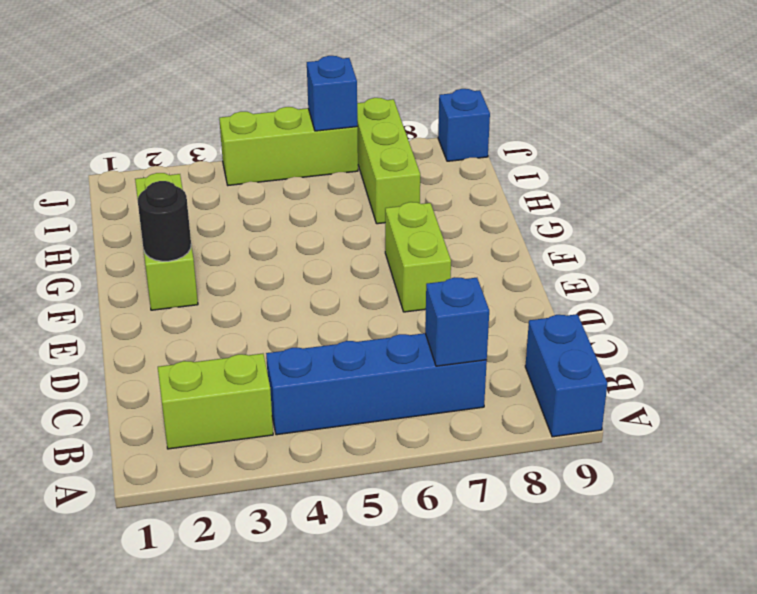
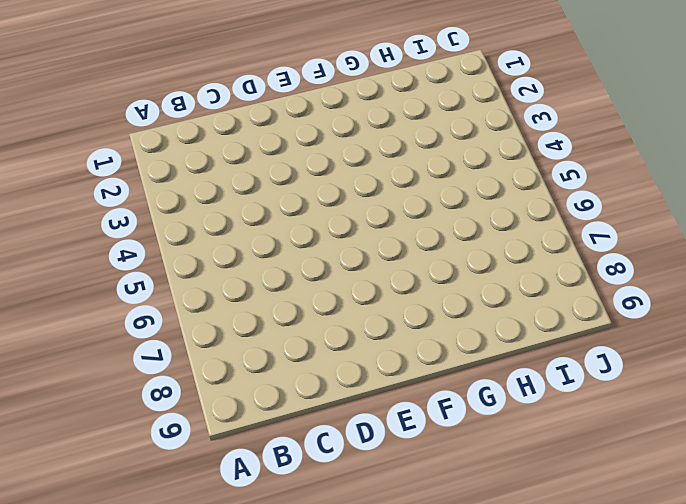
none -> blue 1x2 brick [525,314,607,437]
none -> lime 1x2 brick [158,354,273,449]

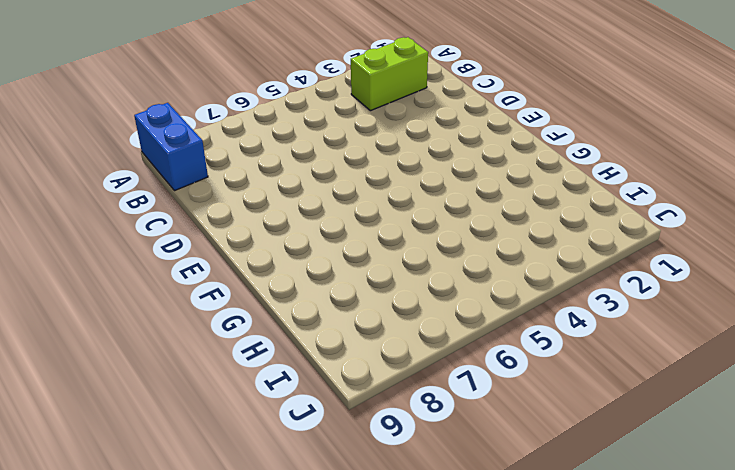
none -> blue 1x4 brick [266,333,487,435]
none -> lime 1x2 brick [385,202,451,312]

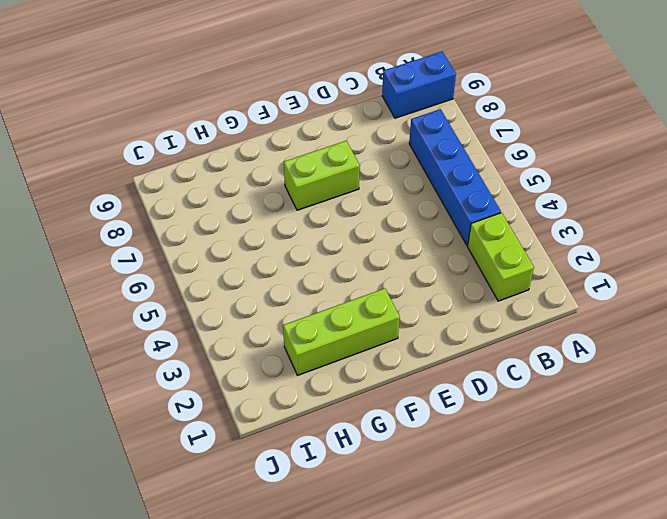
none -> lime 1x3 brick [357,98,420,224]
none -> lime 1x3 brick [219,107,358,185]

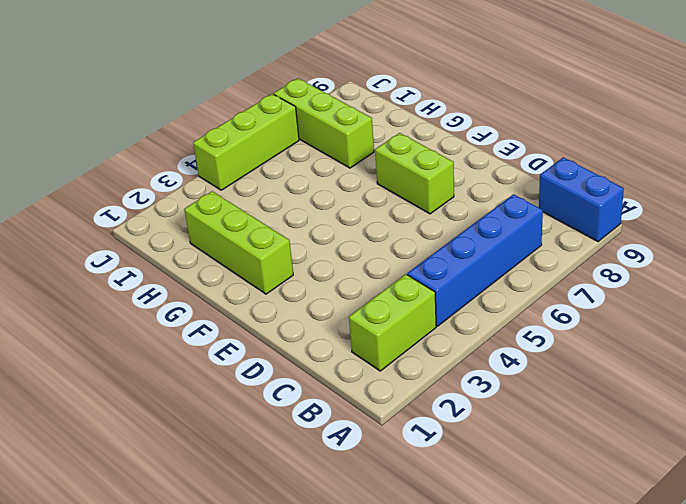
none -> blue 1x1 brick [438,89,490,161]
none -> blue 1x1 brick [425,277,489,366]

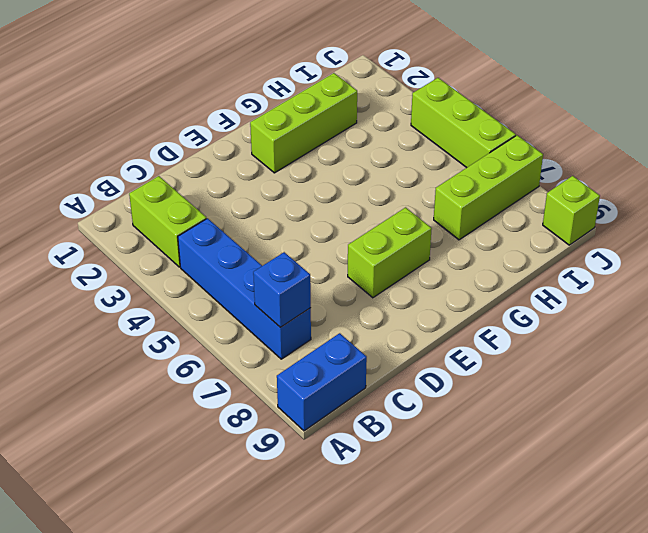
lime 1x1 brick [543,176,600,245] -> blue 1x1 brick [438,89,490,161]
none -> black 1x1 round brick [138,181,191,261]
none -> blue 1x1 brick [307,56,357,131]

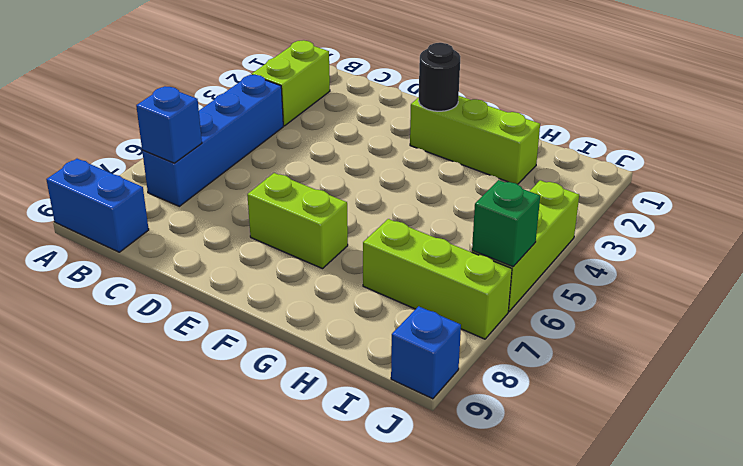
green 1x1 brick [472,180,540,267] -> blue 1x1 brick [307,56,357,131]

